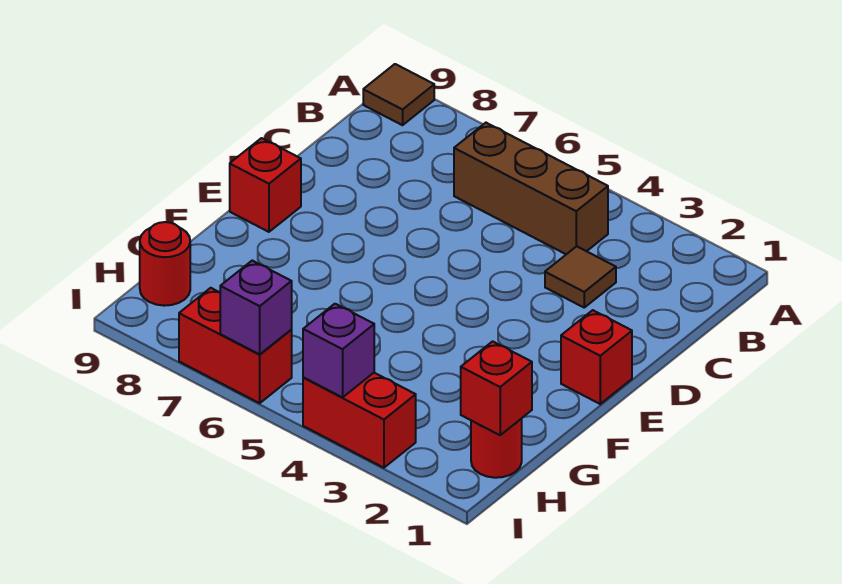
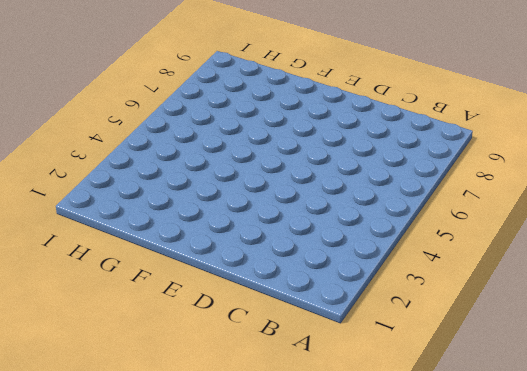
none -> brown 1x1 tile [363,64,434,125]
none -> brown 1x3 brick [454,123,608,254]
none -> brown 1x1 tile [545,246,616,307]

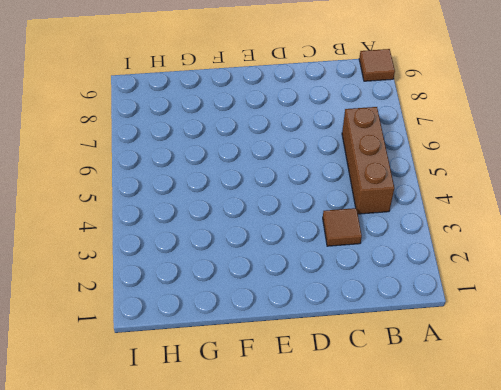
none -> red 1x1 brick [561,310,632,404]
none -> red 1x1 brick [230,138,301,232]
none -> red 1x1 round brick [471,419,522,478]

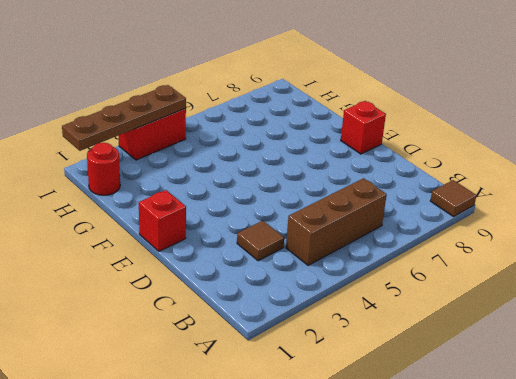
brown 1x4 plate [62,85,186,151] -> purple 1x1 brick [303,304,374,397]
none -> red 1x1 round brick [140,222,190,306]
none -> red 1x2 brick [179,288,292,403]
none -> red 1x1 brick [461,341,532,435]

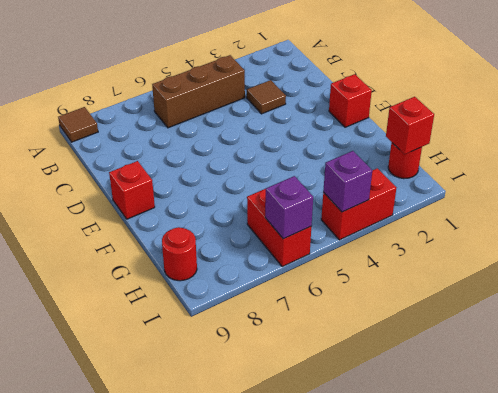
red 1x2 brick [247,189,311,267] -> red 1x2 brick turned to [179,288,292,403]

